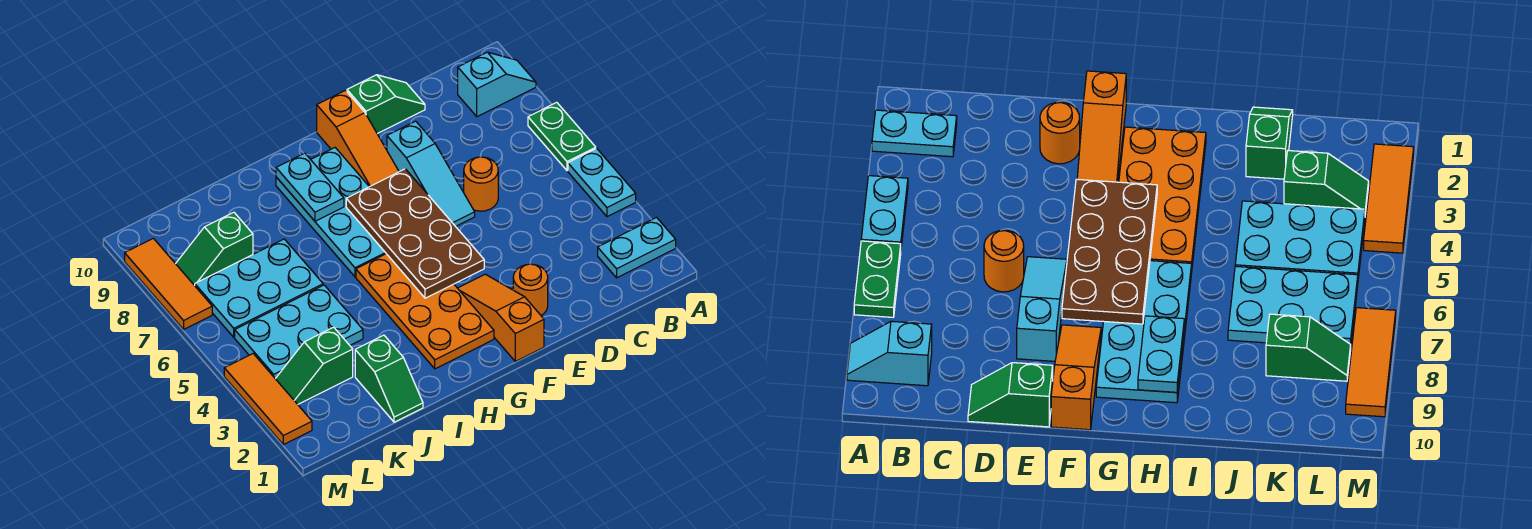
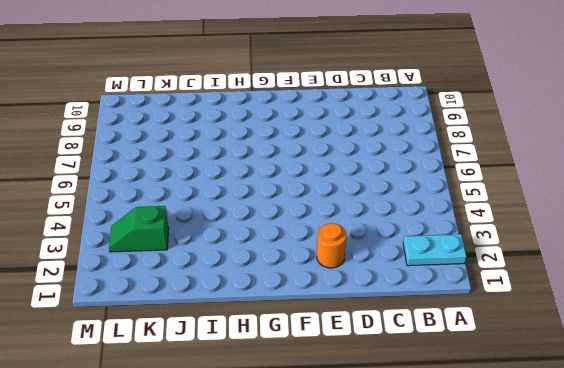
none -> cyan 1x2 plate [568,148,636,217]
none -> green 1x2 plate [528,102,596,171]
none -> cyan 1x2 slope [458,52,536,117]

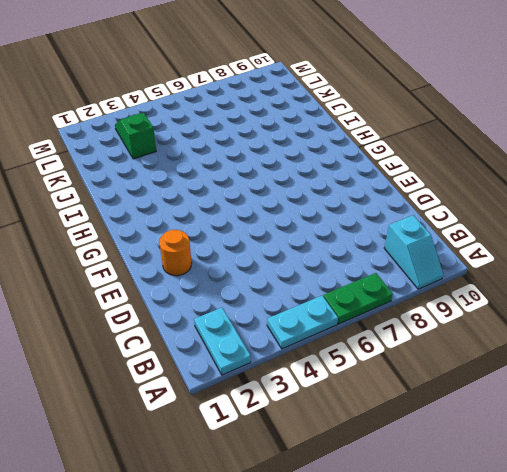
none -> orange 1x1 round brick [464,157,498,211]
none -> green 1x2 slope [347,75,425,134]
none -> cyan 1x3 slope [387,121,475,226]

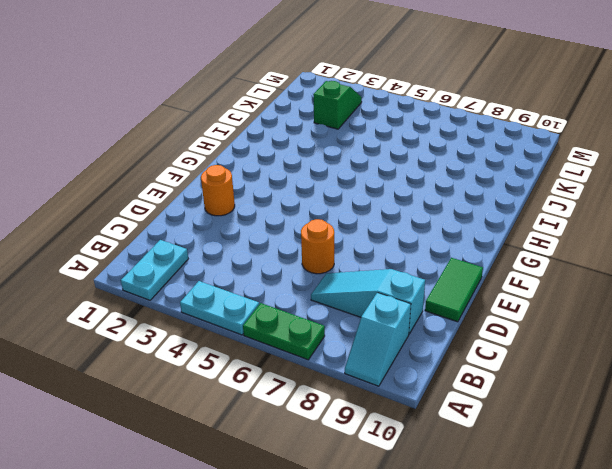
cyan 1x3 slope [311,269,425,334] -> cyan 1x3 slope moved to [387,121,475,226]
green 1x2 tile [425,258,483,322] -> green 1x2 slope [347,75,425,134]
none -> orange 1x3 slope [458,274,544,361]
none -> orange 1x3 slope [317,90,399,187]
none -> orange 2x4 plate [356,254,494,369]

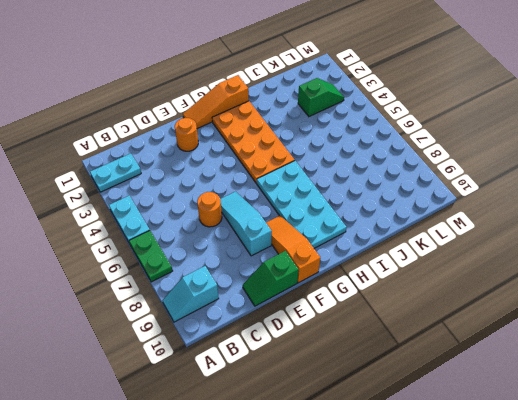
orange 1x3 slope [183,75,249,129] -> orange 1x3 slope turned to [458,274,544,361]
none -> green 1x2 slope [355,335,423,422]
none -> cyan 2x3 plate [235,285,363,379]
none -> cyan 2x3 plate [195,239,323,337]

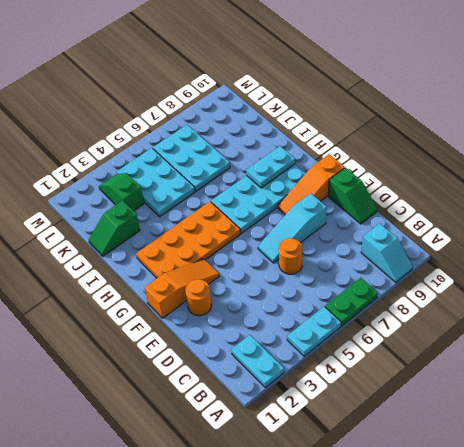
none -> green 1x2 slope [176,212,253,286]
none -> orange 1x3 tile [224,354,312,445]
none -> orange 1x3 tile [125,238,212,329]

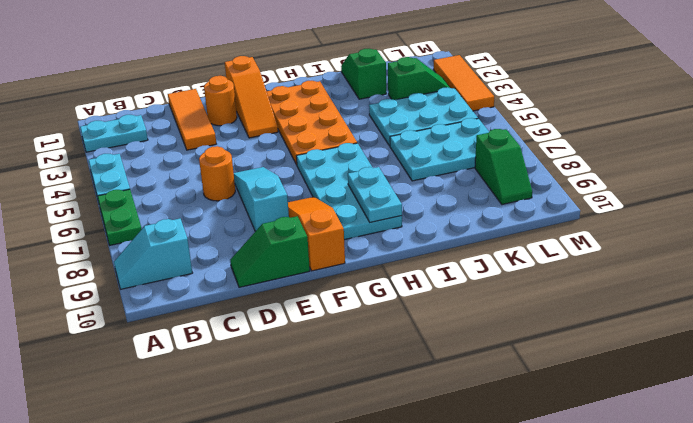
orange 1x3 tile [168,89,216,150] -> orange 1x3 tile moved to [125,238,212,329]
green 1x2 slope [475,129,532,204] -> green 1x2 slope turned to [176,212,253,286]
none -> brown 2x4 plate [346,169,484,298]

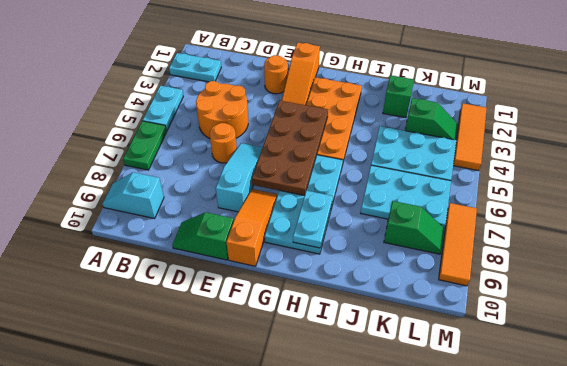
orange 2x2 round brick [196,81,248,139] -> none

